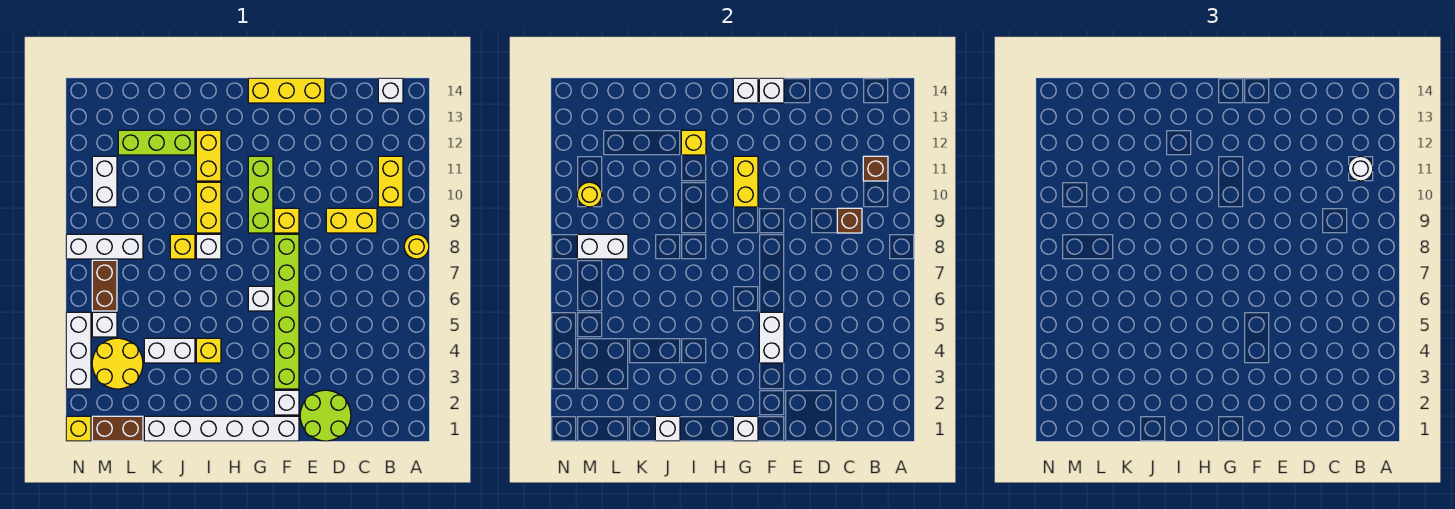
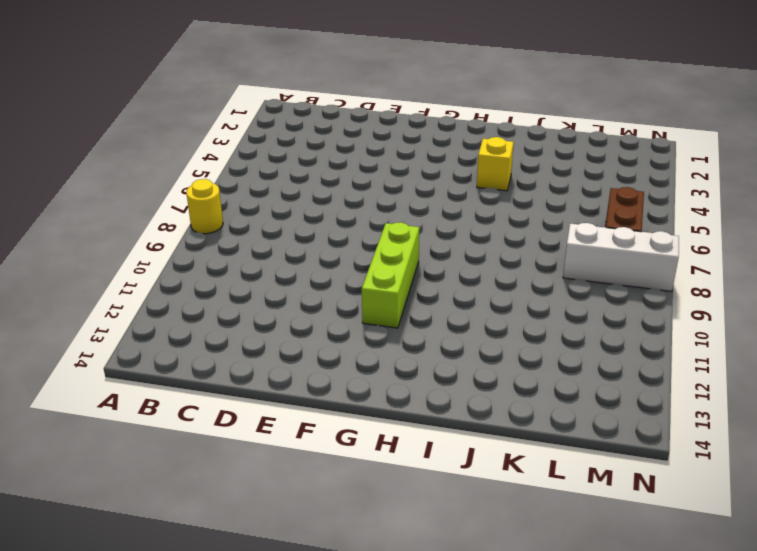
none -> yellow 1x2 brick [378,156,403,207]
none -> white 1x1 brick [378,78,403,103]
none -> yellow 1x2 brick [326,208,377,233]
none -> lime 2x2 round brick [300,390,351,441]

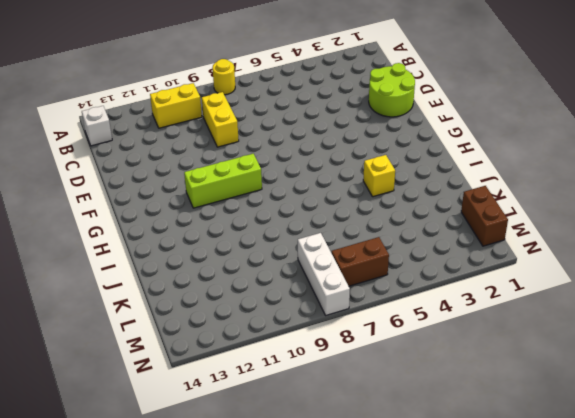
none -> yellow 1x3 brick [248,78,325,103]
none -> white 1x6 brick [144,416,299,441]
none -> white 1x1 brick [274,390,299,415]
none -> lime 1x6 brick [274,234,299,389]

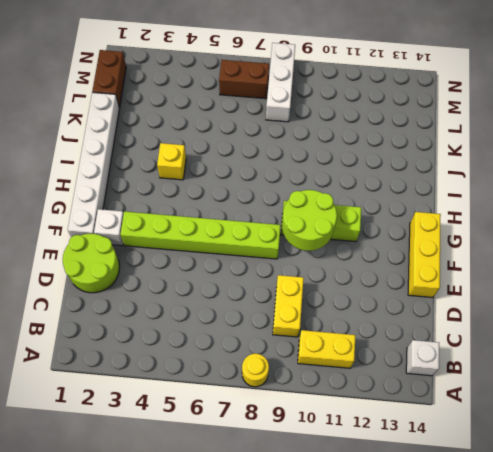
lime 2x2 round brick [282,190,337,251] -> yellow 1x2 brick [733,156,758,207]
none -> yellow 1x1 brick [274,208,299,233]
none -> white 1x1 brick [248,286,273,311]
none -> white 1x1 brick [196,234,221,259]
none -> yellow 1x2 brick [196,182,221,233]

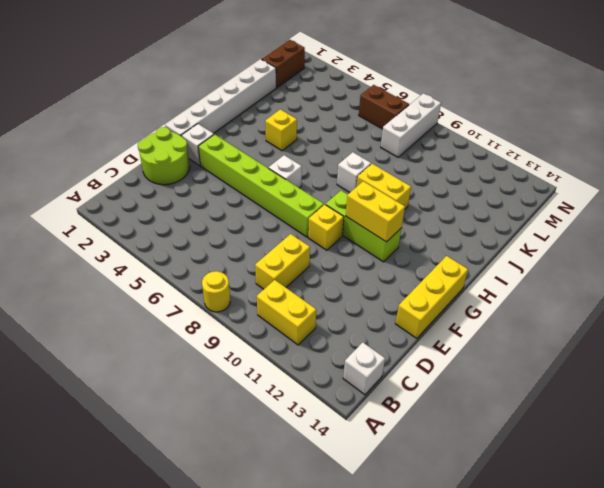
none -> yellow 1x2 brick [196,130,221,181]
none -> white 1x2 brick [144,338,195,363]
none -> yellow 1x1 brick [170,234,195,259]
none -> lime 1x3 brick [118,130,195,155]

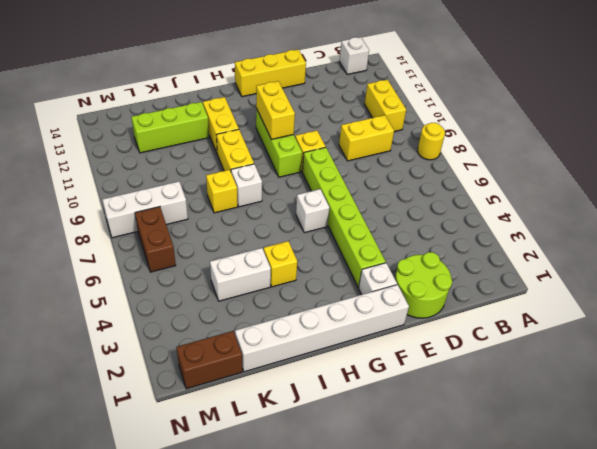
none -> yellow 2x2 round brick [92,338,143,389]
none -> white 1x1 brick [92,312,117,337]
none -> white 1x2 brick [92,156,117,207]
none -> yellow 1x1 brick [66,416,91,441]

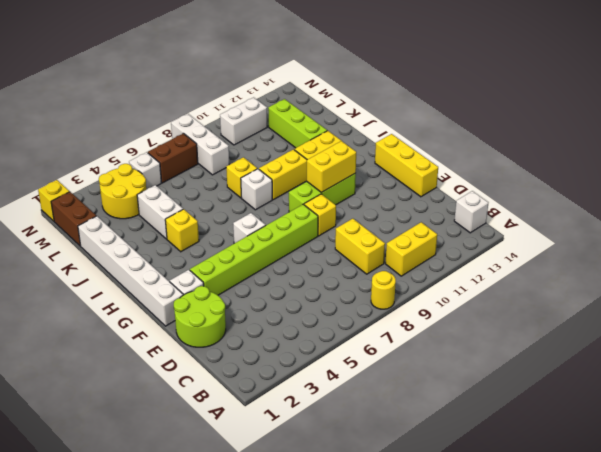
none -> white 1x3 brick [66,312,91,389]
none -> brown 1x1 brick [863,156,888,181]
none -> brown 1x1 brick [837,208,862,233]
none -> white 1x2 brick [759,312,784,363]

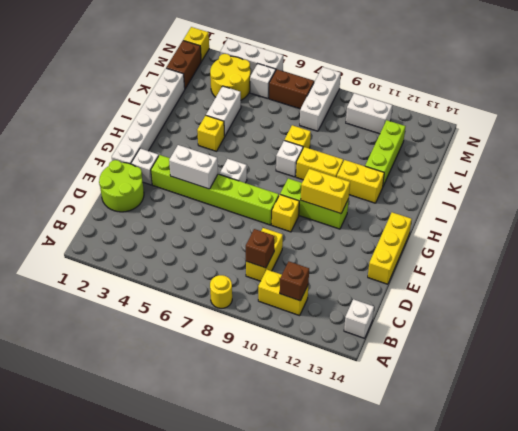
none -> white 1x1 brick [759,78,784,103]
none -> white 1x1 brick [733,416,758,441]
none -> white 1x1 brick [733,78,758,103]
none -> yellow 1x1 brick [681,130,706,155]

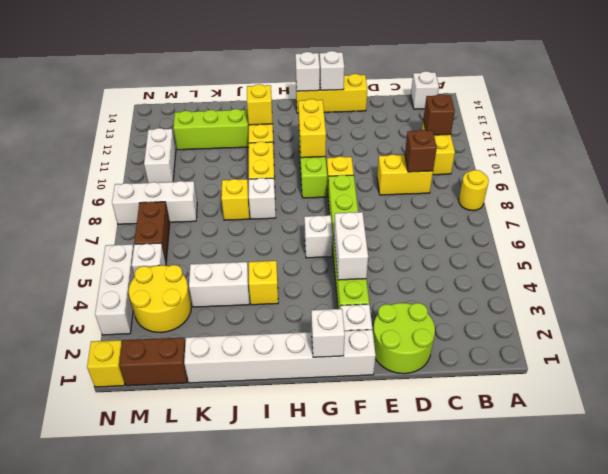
none -> white 1x1 brick [655,416,680,441]
none -> white 1x2 brick [577,234,628,259]
none -> yellow 1x1 round brick [577,182,602,207]
none -> white 1x1 round brick [1348,156,1373,181]

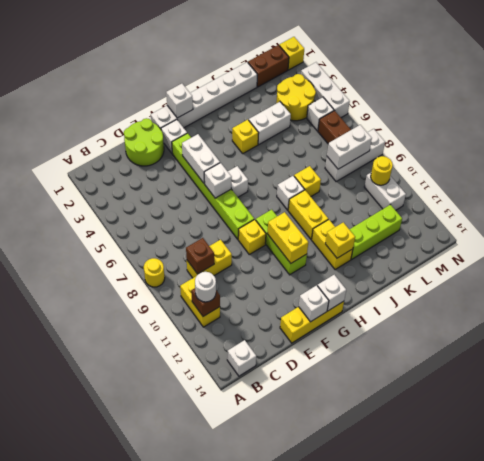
white 1x1 brick [204,163,232,198] -> white 1x1 brick moved to [655,416,680,441]

